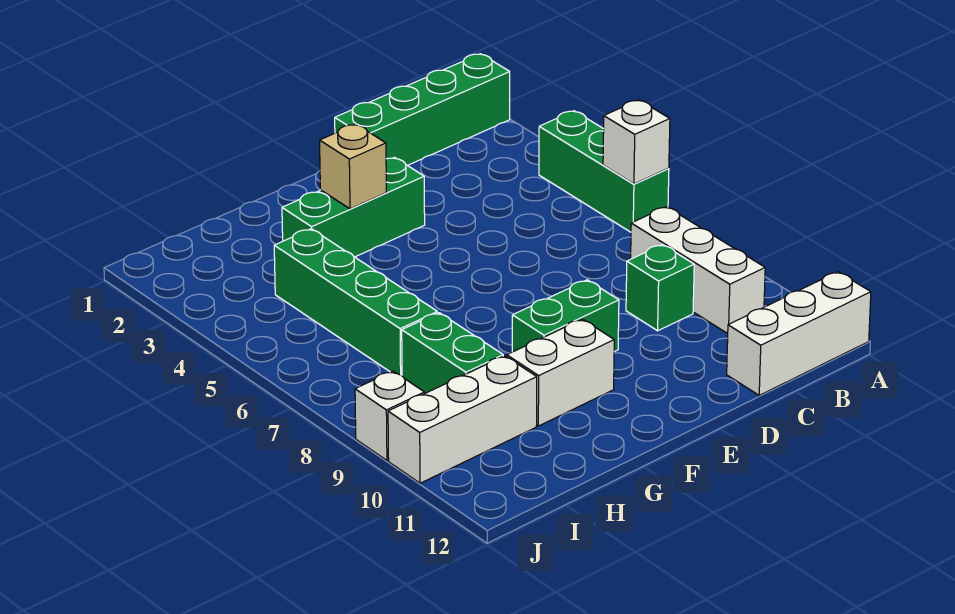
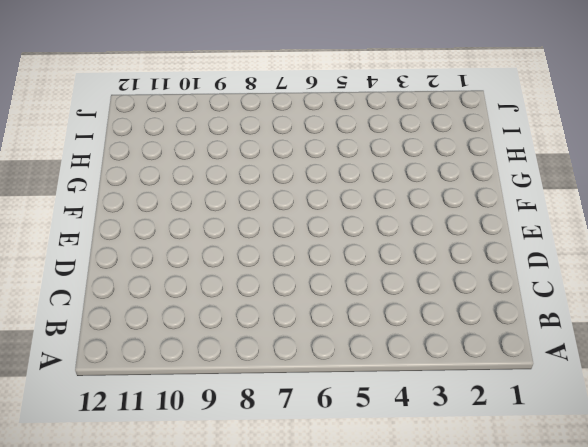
none -> green 1x4 brick [335,54,510,165]
none -> green 1x3 brick [539,111,669,232]
none -> white 1x3 brick [727,272,871,395]

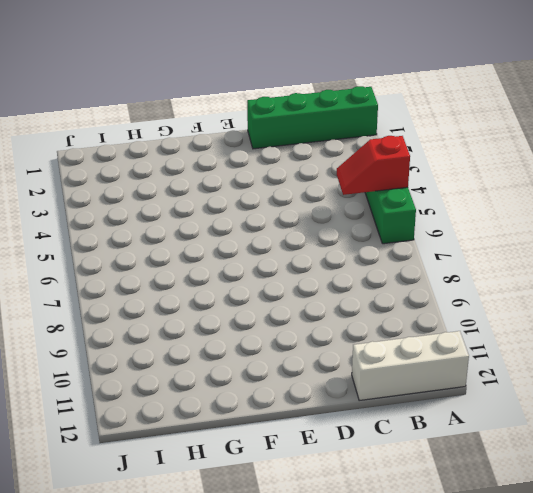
red 1x2 slope [337,136,410,195] -> none
none -> white 1x3 brick [631,207,765,334]
none -> green 1x1 brick [626,245,694,331]
none -> green 1x3 brick [282,157,425,257]

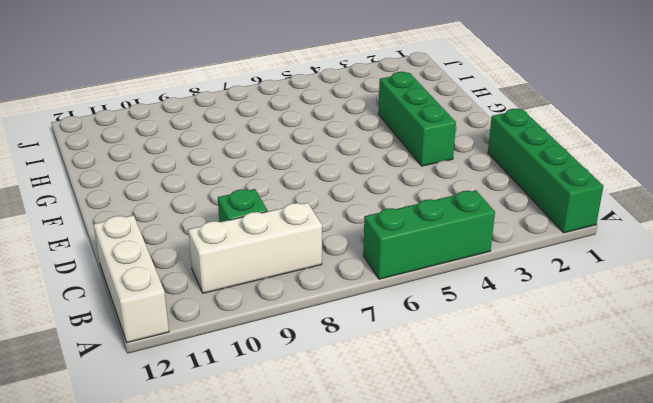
none -> green 1x2 brick [512,280,619,352]
none -> white 1x2 brick [507,319,614,426]
none -> green 1x4 brick [274,229,437,376]

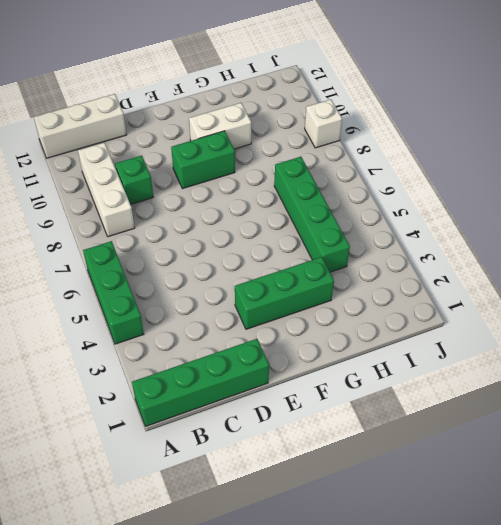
none -> green 1x2 brick [402,313,503,394]
none -> white 1x3 brick [388,356,537,483]
none -> white 1x1 brick [603,100,670,184]

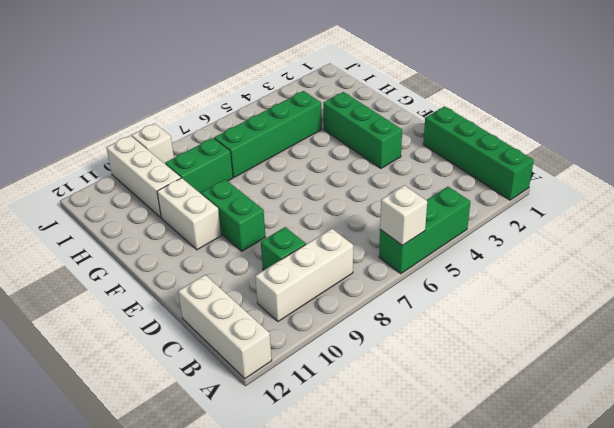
none -> tan 1x1 brick [320,124,386,209]

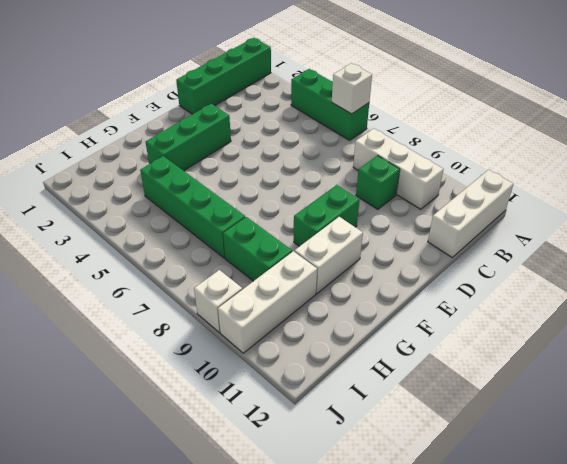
none -> tan 1x1 brick [320,124,386,209]

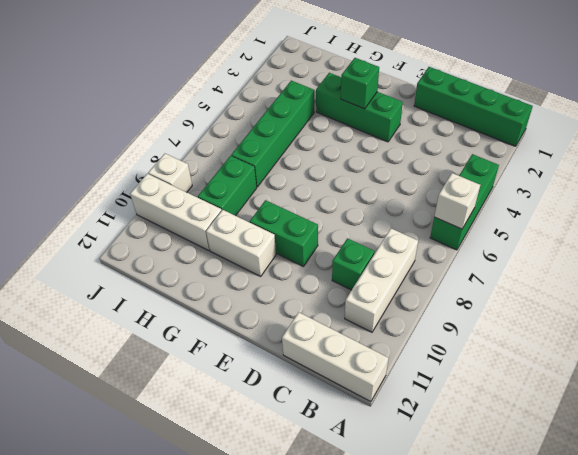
green 1x1 brick [341,58,379,109] -> tan 1x1 brick [320,124,386,209]

